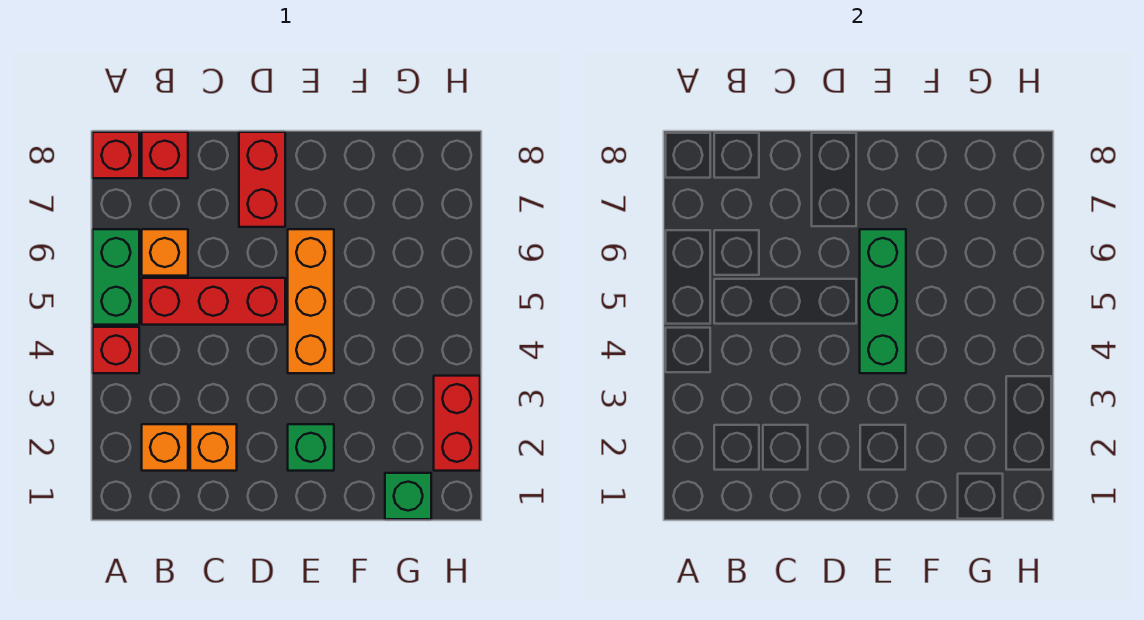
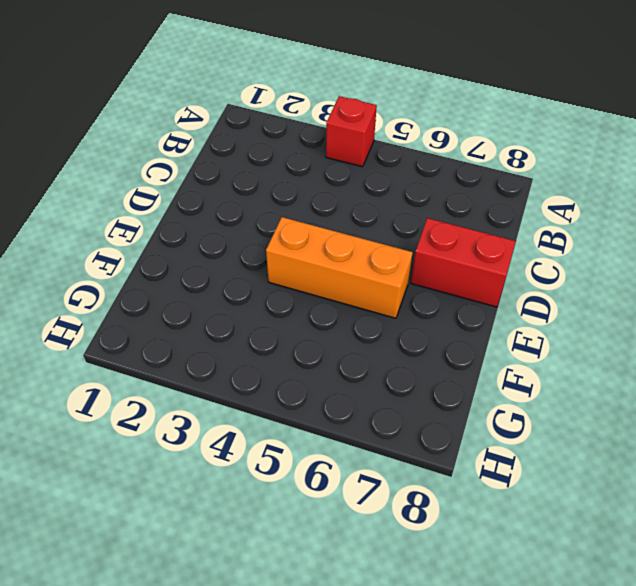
none -> green 1x2 brick [93,229,139,325]
none -> red 1x1 brick [93,132,139,178]
none -> orange 1x1 brick [142,424,188,471]

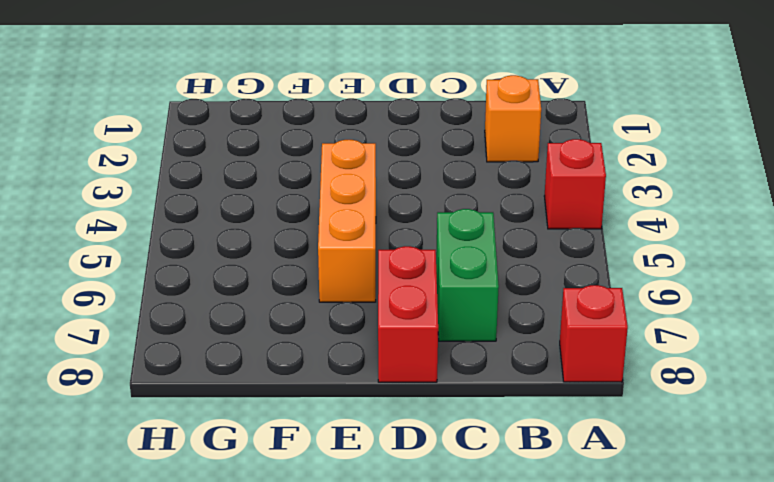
green 1x2 brick [436,209,499,341] -> green 1x2 brick moved to [93,229,139,325]
none -> red 1x3 brick [142,278,285,325]
none -> orange 1x1 brick [142,229,188,276]
none -> red 1x1 brick [142,132,188,178]

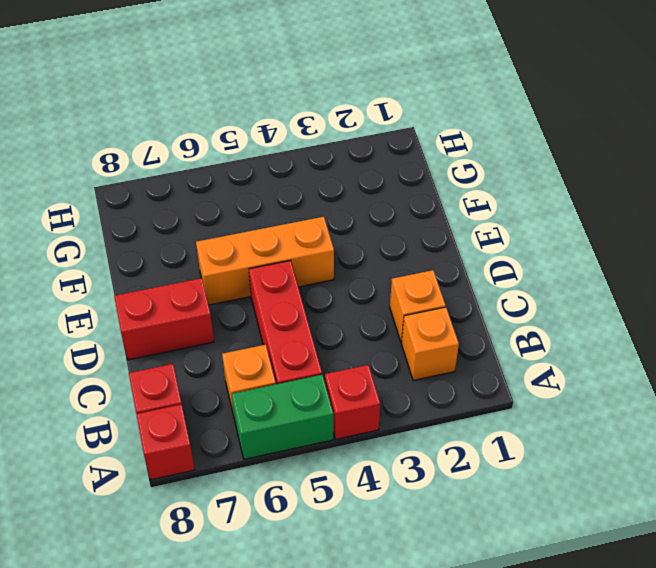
none -> green 1x1 brick [288,424,334,471]
none -> green 1x1 brick [385,473,431,519]
none -> red 1x2 brick [434,376,480,471]

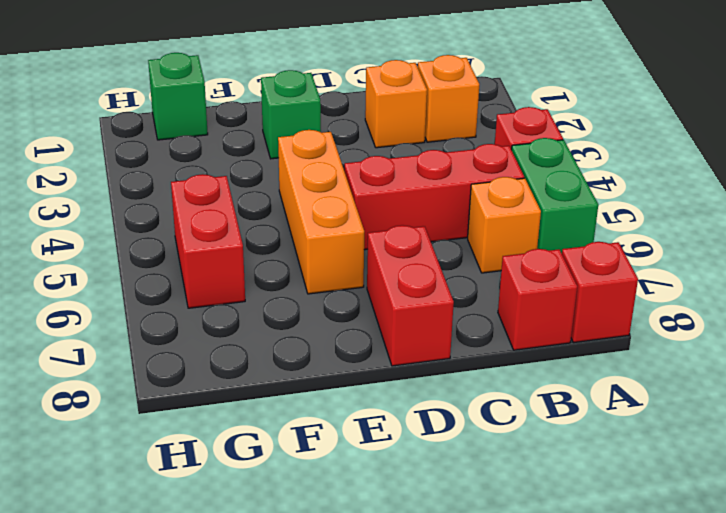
red 1x2 brick [171,174,245,308] -> red 1x2 brick moved to [434,376,480,471]
none -> green 1x3 brick [860,229,906,373]

